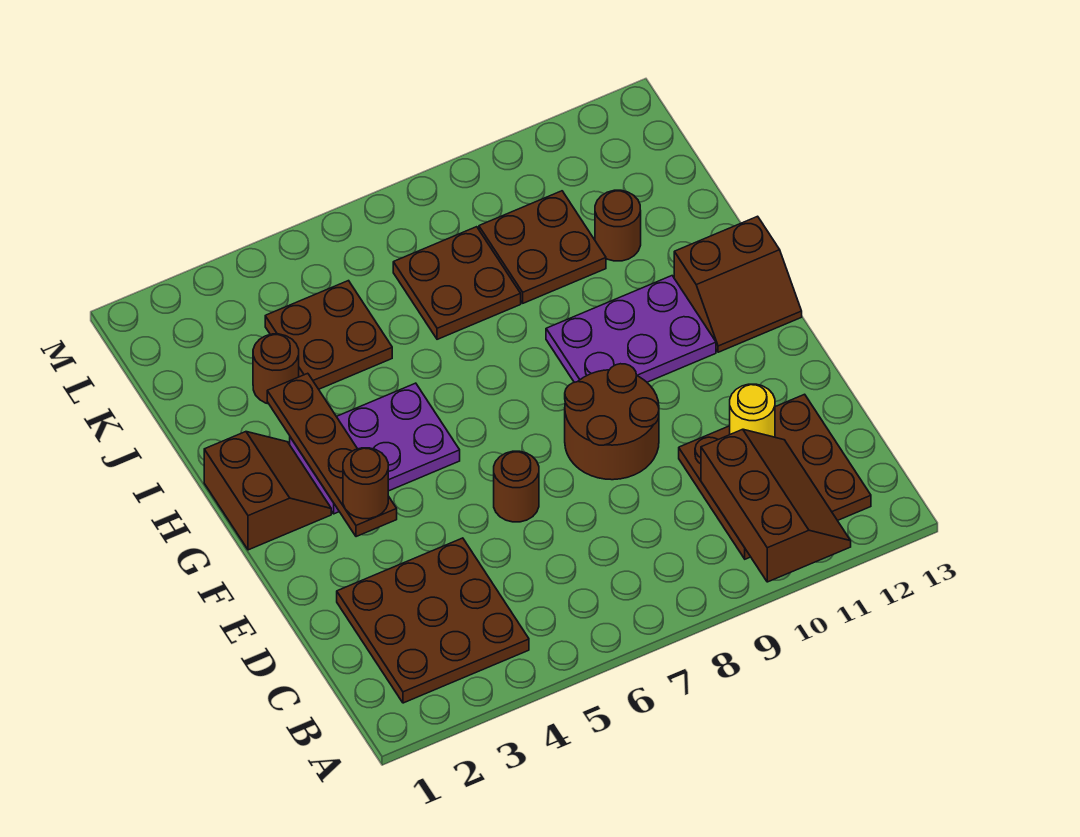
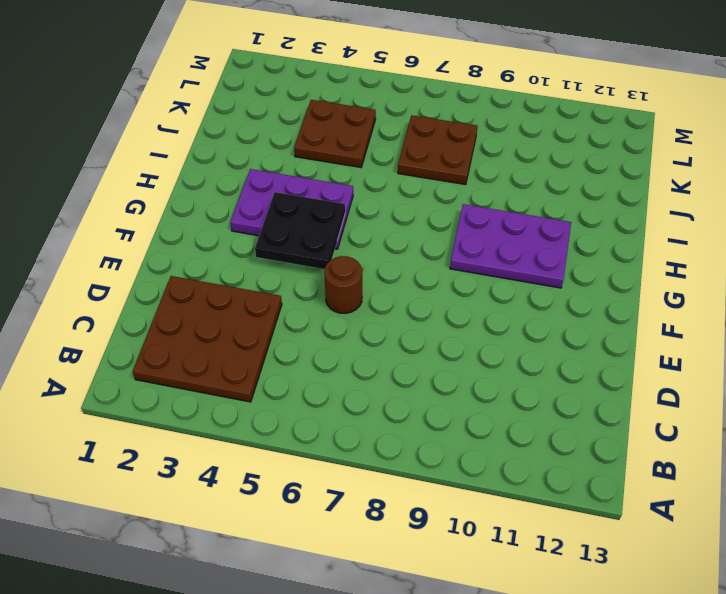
black 2x2 plate [255,192,345,269] -> none
none -> brown 3x3 plate [679,394,871,559]
none -> brown 2x2 round brick [565,364,659,480]
none -> brown 2x2 slope [204,432,331,550]

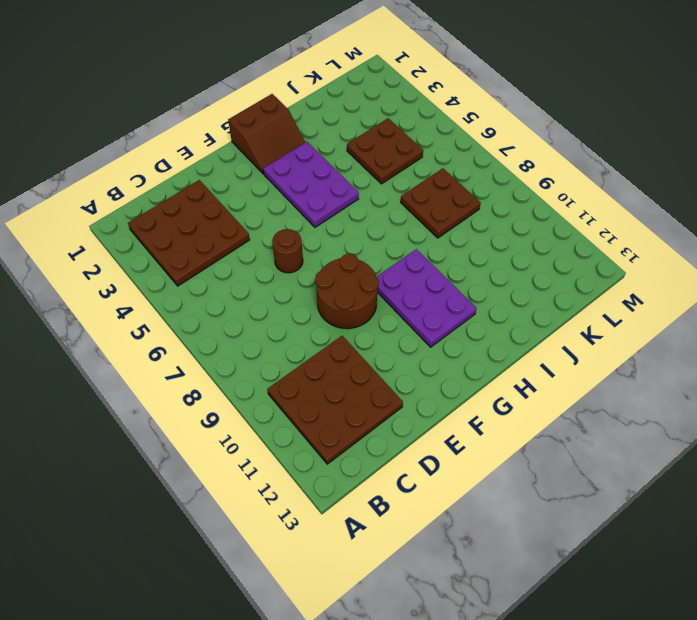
none -> brown 2x2 slope [674,216,802,352]
none -> brown 1x1 round brick [253,334,299,404]
none -> brown 2x2 plate [479,191,606,303]

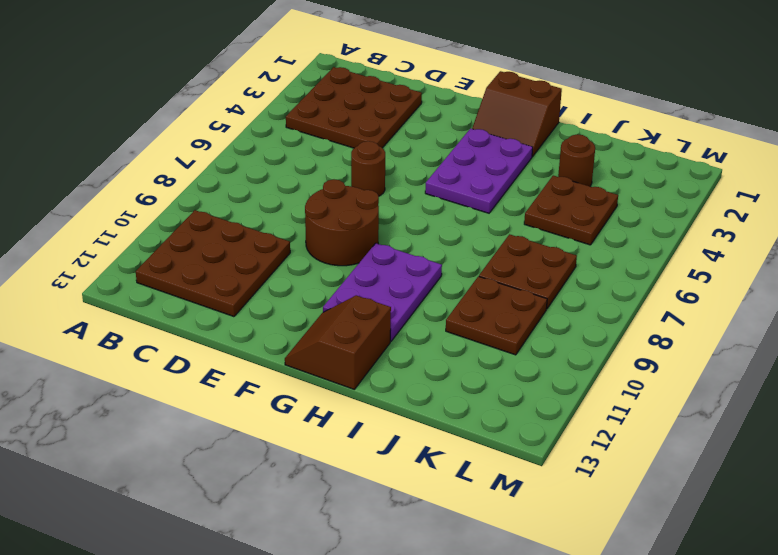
none -> brown 1x1 round brick [595,190,641,261]
none -> brown 2x3 slope [701,429,851,582]
none -> yellow 1x1 round brick [730,384,775,437]

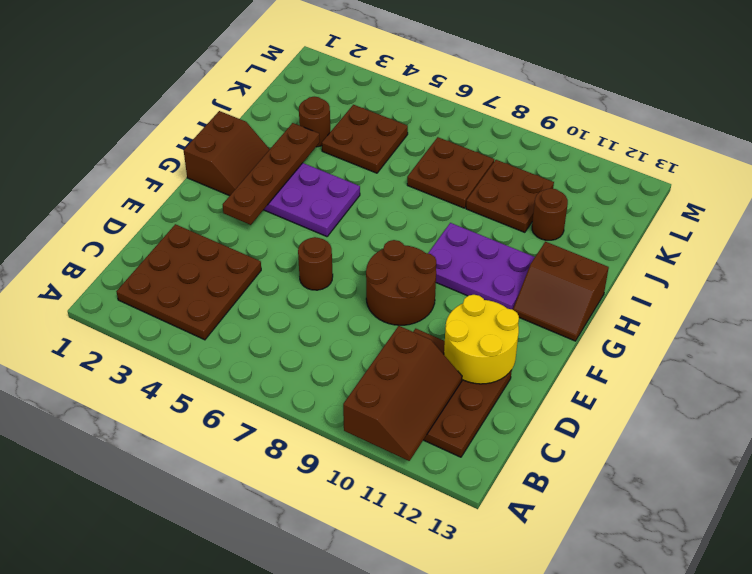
yellow 2x2 round brick [444,295,519,384] -> yellow 1x1 round brick [730,384,775,437]
none -> brown 1x1 round brick [343,448,388,519]

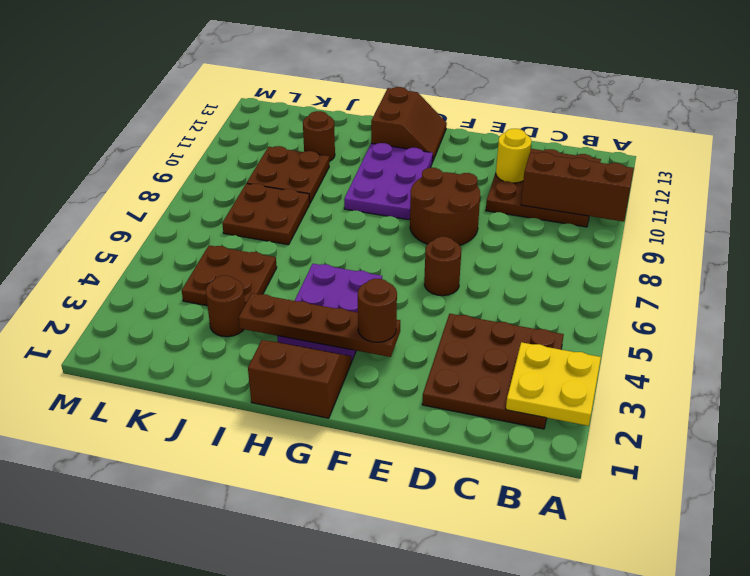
yellow 2x2 plate [506,342,601,426] -> none

